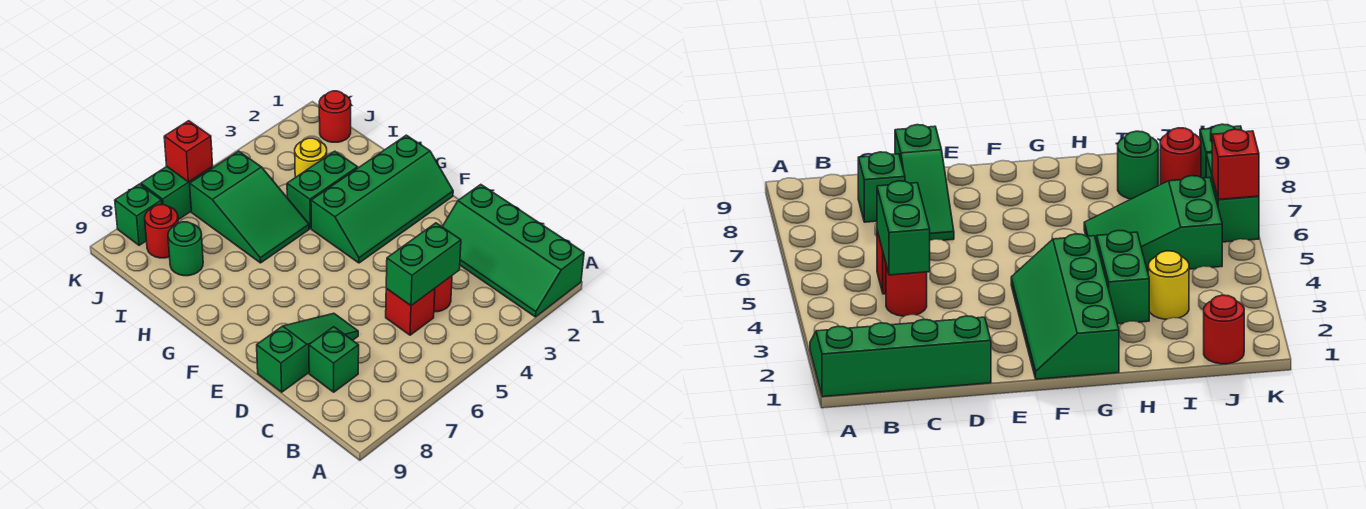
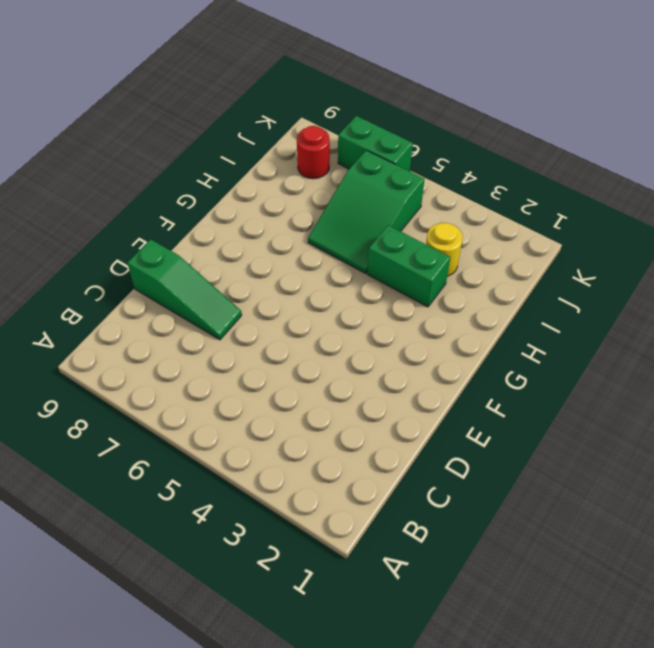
none -> green 2x4 slope [442,185,584,317]
none -> red 1x1 round brick [434,276,452,312]
none -> red 1x1 brick [386,289,435,335]

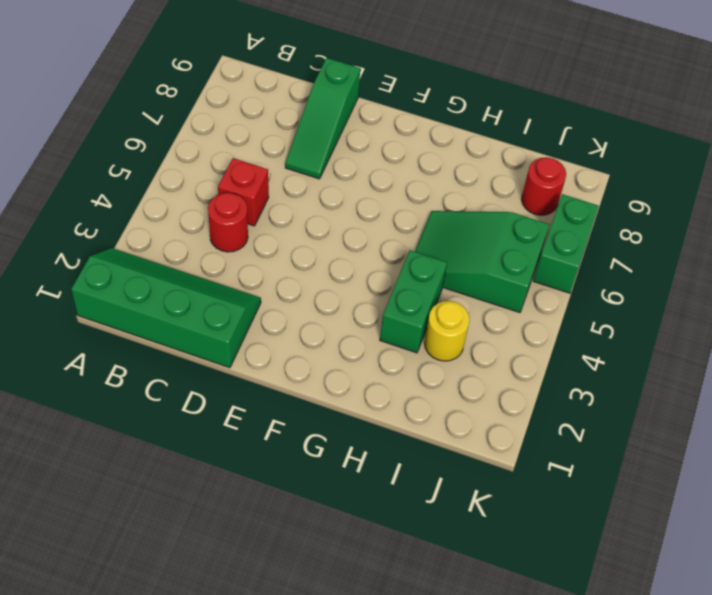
none -> green 1x1 brick [309,327,359,392]
none -> green 2x4 slope [311,135,453,263]
none -> green 1x1 round brick [168,222,203,276]

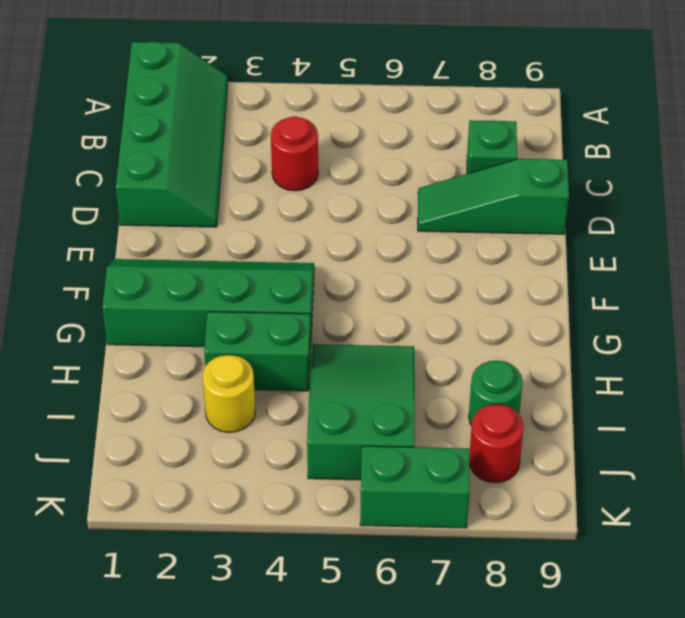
none -> red 1x1 brick [386,289,435,335]
none -> red 1x1 round brick [319,91,351,142]
none -> green 1x1 brick [115,184,162,245]

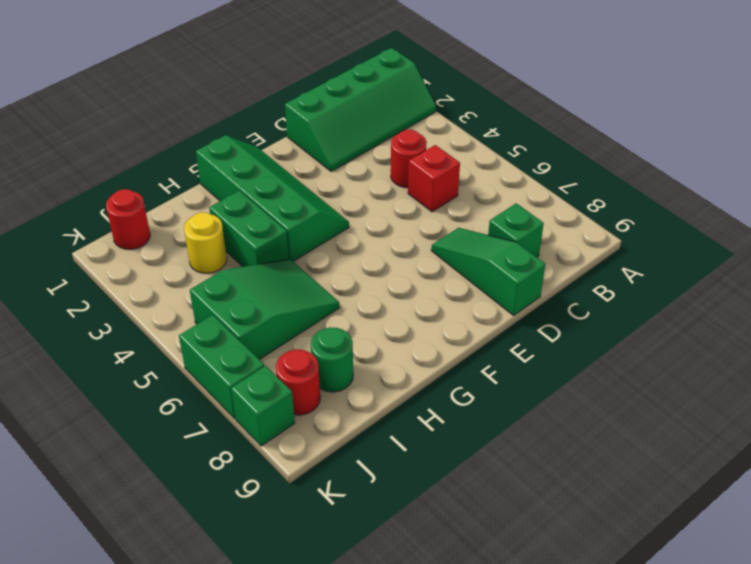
none -> green 1x2 brick [386,223,461,306]
none -> red 1x1 brick [164,121,213,182]

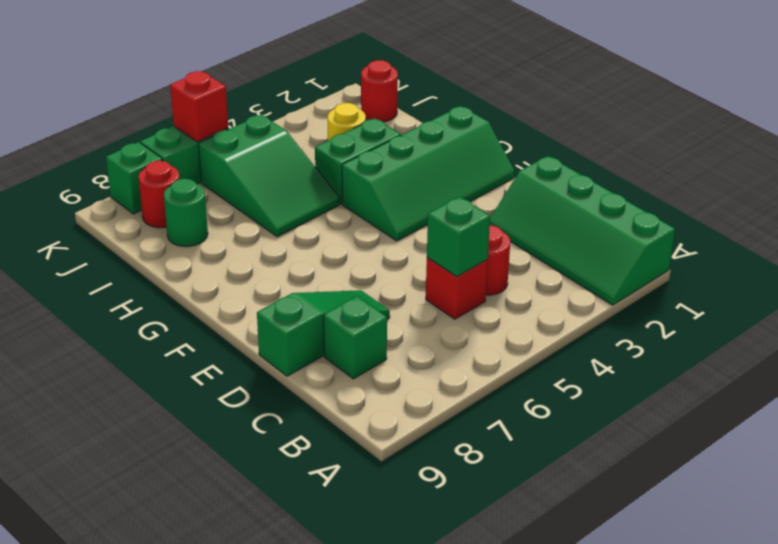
green 1x1 brick [427,197,490,276] -> green 1x2 brick [386,223,461,306]

